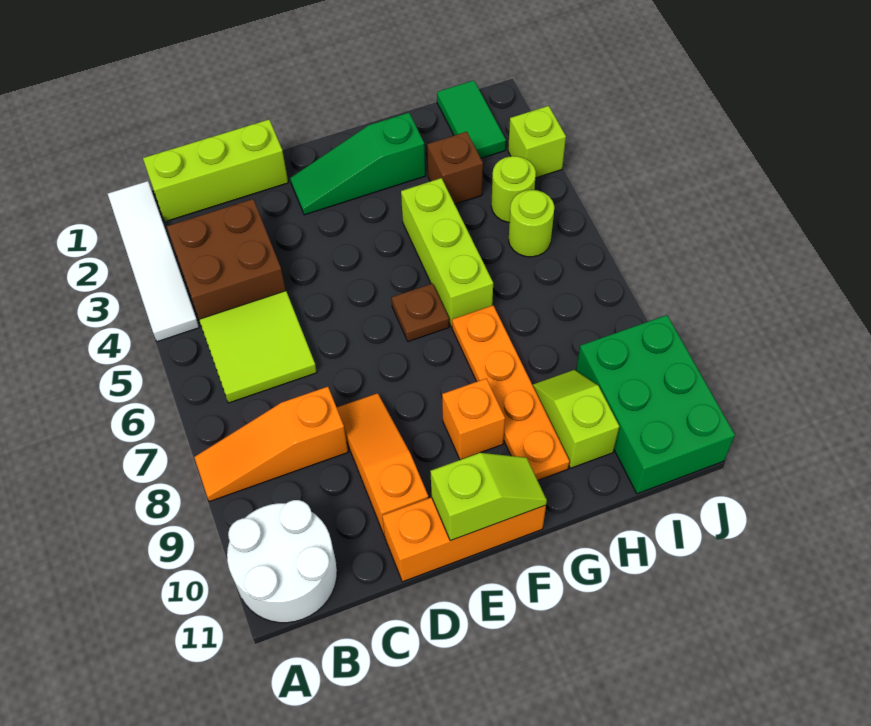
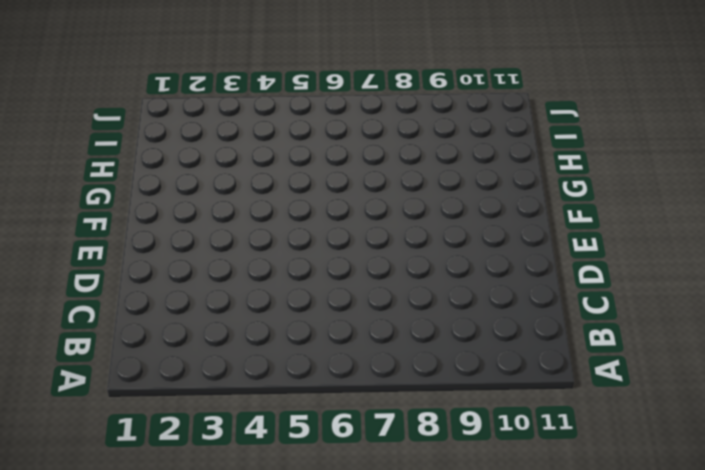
none -> white 1x4 tile [108,181,199,342]
none -> orange 1x3 slope [194,387,348,502]
none -> white 2x2 round brick [227,500,337,623]

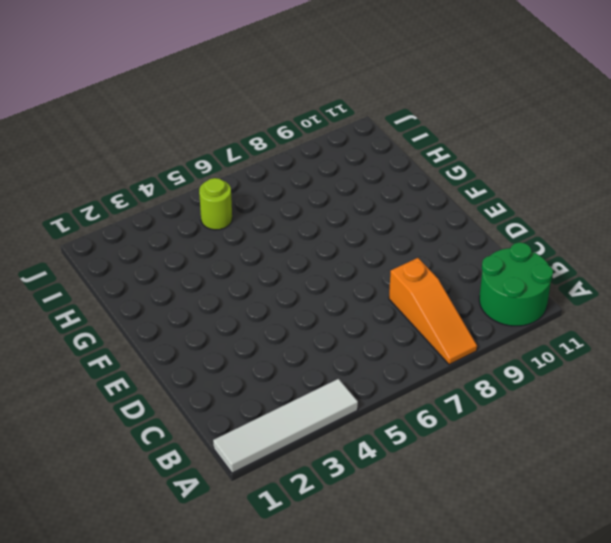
green 2x2 round brick [479,242,553,326] -> white 2x2 round brick [227,500,337,623]
none -> lime 1x3 brick [143,120,288,222]
none -> brown 2x2 brick [167,199,286,319]
none -> lime 2x2 tile [199,291,317,403]

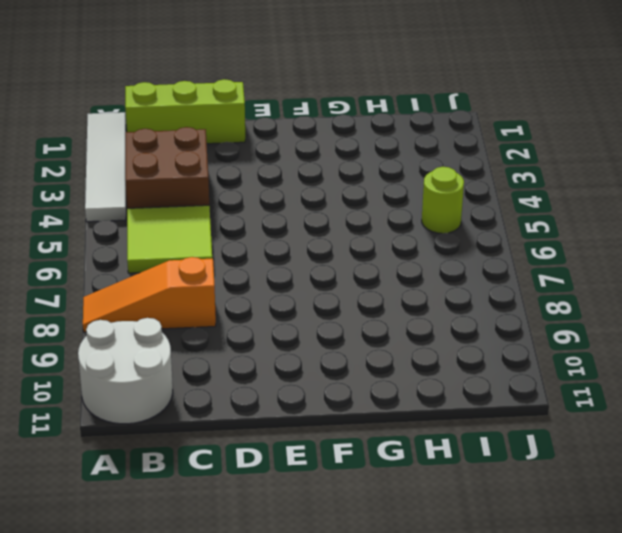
none -> orange 1x3 slope [337,393,428,537]
none -> orange 1x3 brick [382,497,546,582]
none -> green 1x3 slope [290,113,426,215]

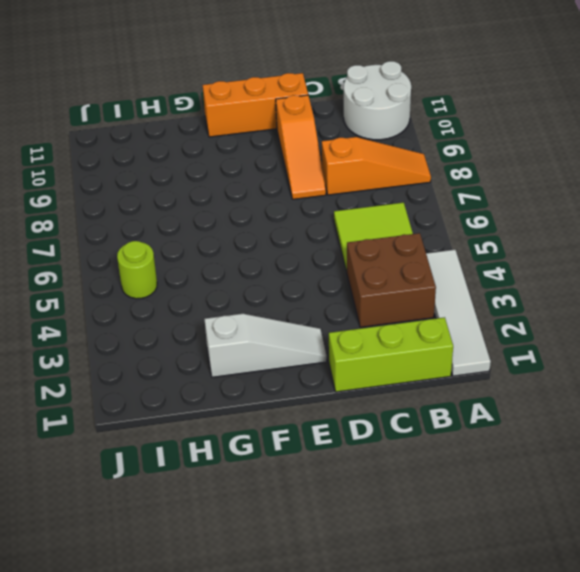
white 1x3 slope [204,314,327,377] -> green 1x3 slope [290,113,426,215]
none -> brown 1x1 plate [391,283,449,342]
none -> orange 1x1 brick [442,379,505,460]
none -> lime 1x3 brick [401,178,493,327]

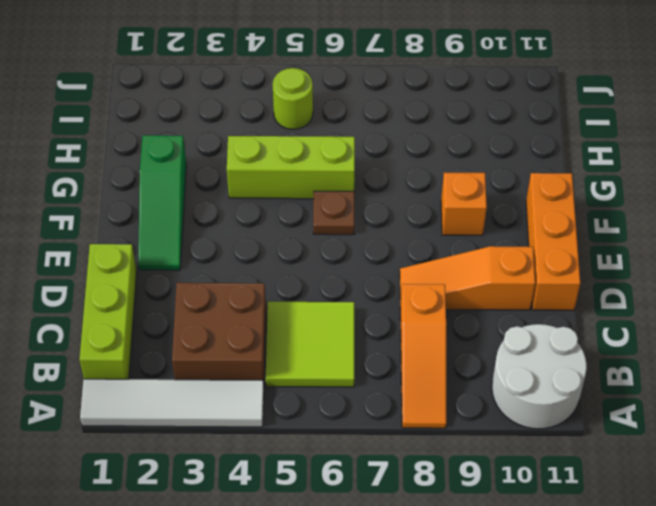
none -> orange 1x4 plate [452,305,569,480]
none -> brown 1x1 brick [427,132,483,204]
none -> lime 1x2 slope [533,370,619,468]

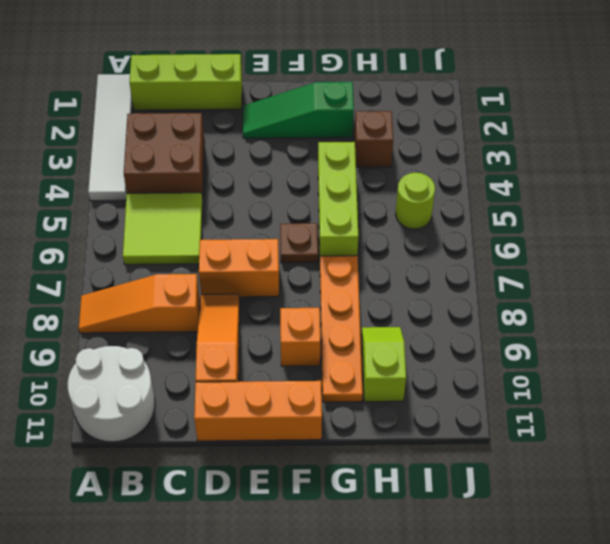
orange 1x2 brick [199,239,279,297] -> none
none -> green 1x2 tile [437,80,506,158]
none -> lime 1x1 round brick [491,156,536,222]
none -> green 2x3 brick [576,315,735,494]

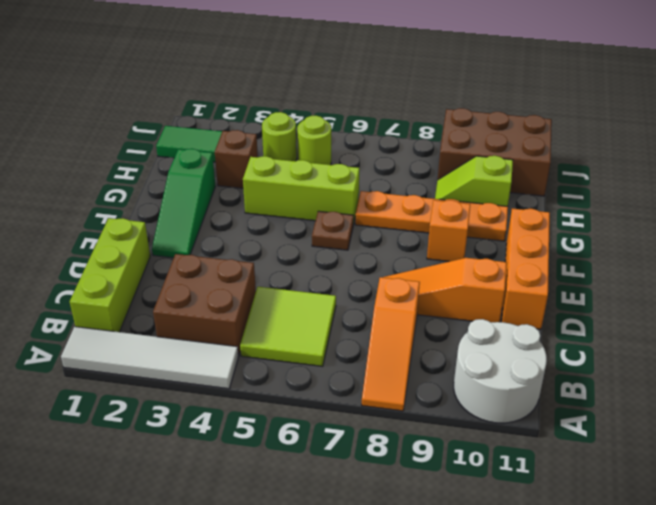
brown 2x3 brick [438,108,552,196] -> green 2x3 brick [576,315,735,494]
none -> lime 1x1 brick [508,106,566,178]
none -> lime 1x2 slope [430,453,547,541]

